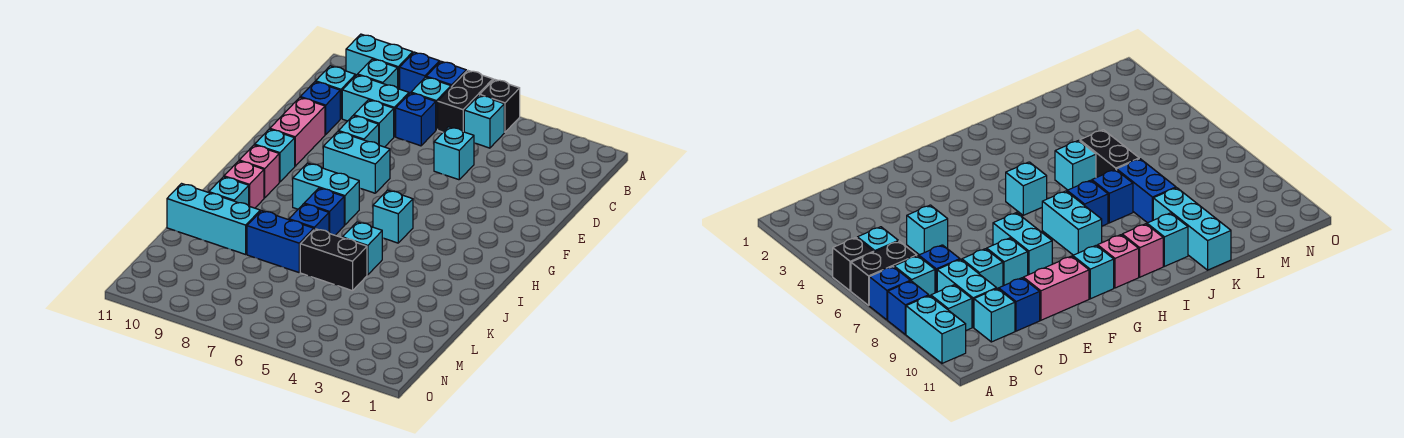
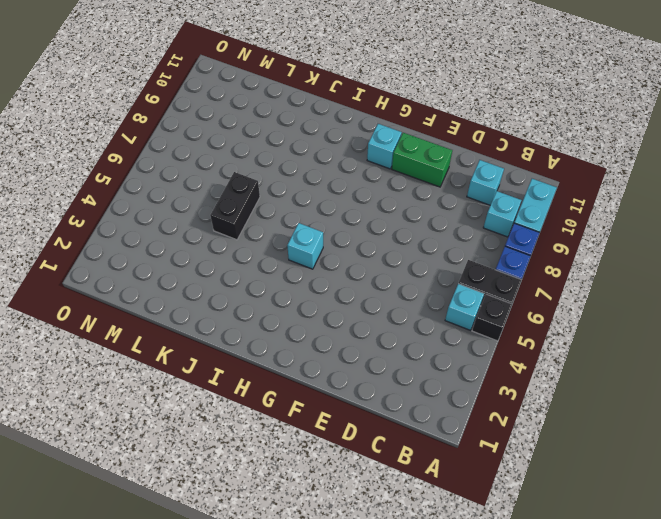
green 1x2 brick [392,133,452,187] -> pink 1x2 brick [270,98,325,166]
none -> cyan 1x1 brick [411,77,451,130]
none -> blue 1x1 brick [396,93,436,146]
none -> cyan 1x2 brick [342,75,409,137]

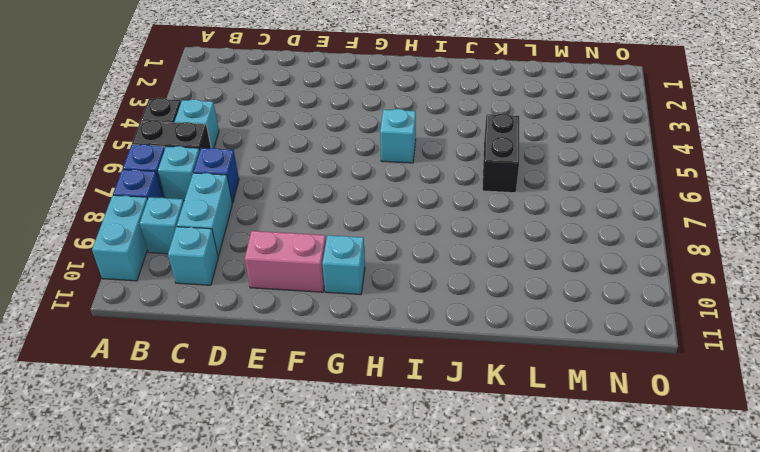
none -> cyan 1x1 brick [434,127,474,180]
none -> cyan 1x1 brick [354,100,394,147]
none -> blue 1x1 brick [300,82,340,134]

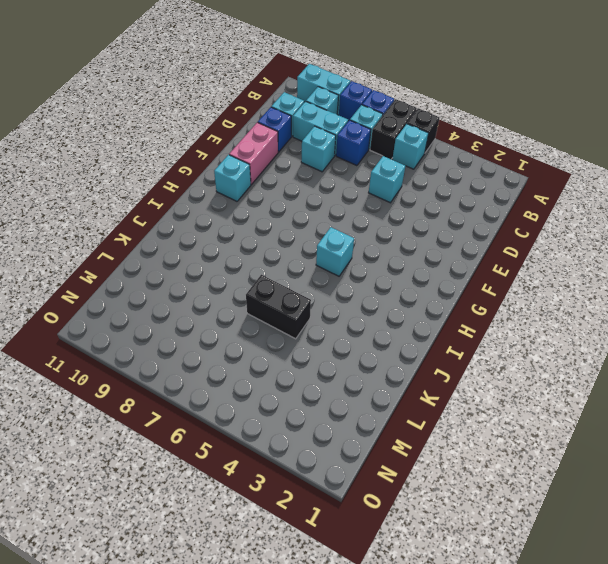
none -> cyan 1x1 brick [339,116,379,145]
none -> cyan 1x2 brick [323,131,390,193]
none -> cyan 1x2 brick [293,163,359,225]

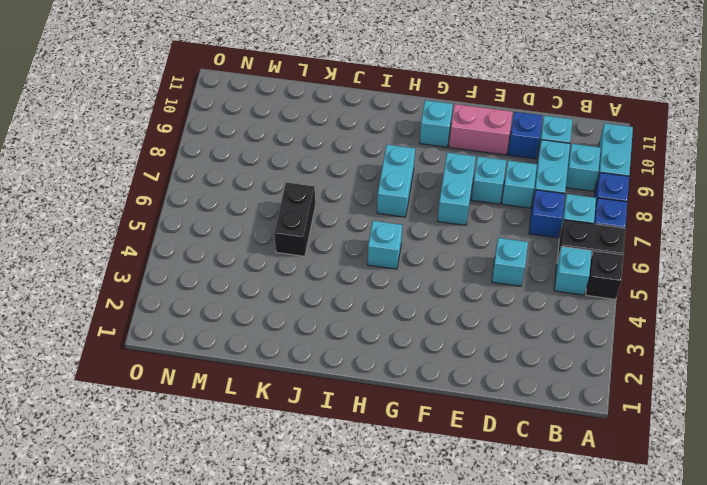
none -> pink 1x1 brick [239,145,279,198]
none -> blue 1x1 brick [304,188,344,235]
none -> pink 1x1 brick [224,161,264,208]

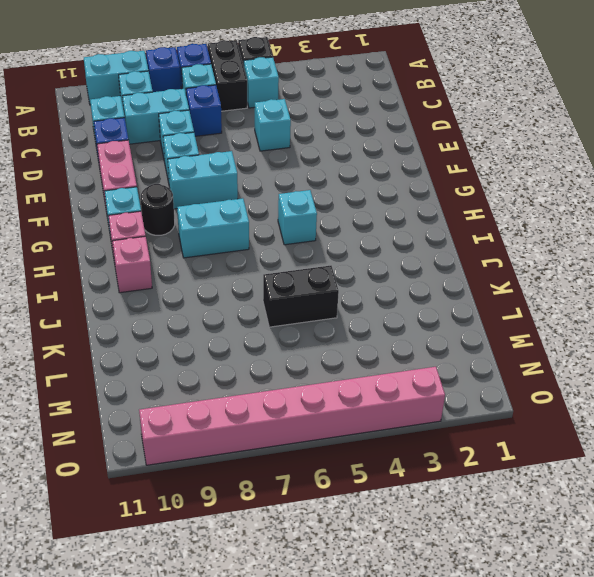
black 1x1 round brick [141,184,175,235] -> none
pink 1x8 brick [139,367,445,465] -> none
none -> blue 1x1 brick [304,188,344,235]
none -> cyan 1x1 brick [342,222,382,275]
none -> blue 1x1 brick [289,204,329,233]

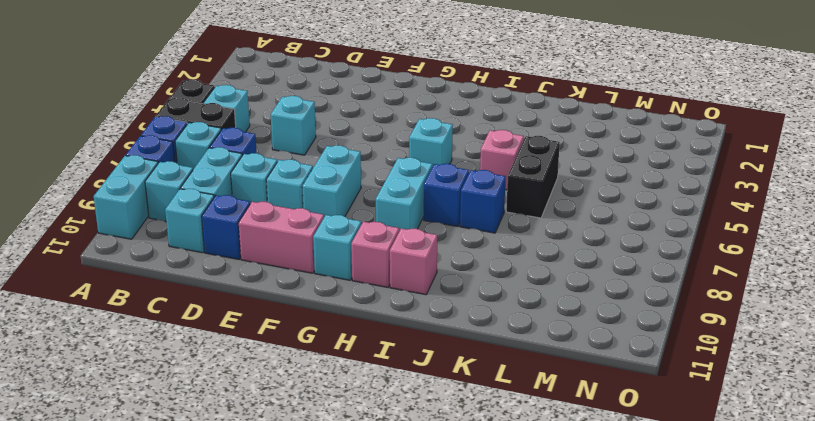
pink 1x1 brick [480,130,524,190] -> cyan 1x1 brick [342,222,382,275]
none -> cyan 1x1 brick [209,177,249,206]
none -> blue 1x2 brick [247,211,314,272]
none -> cyan 1x3 brick [167,184,260,254]

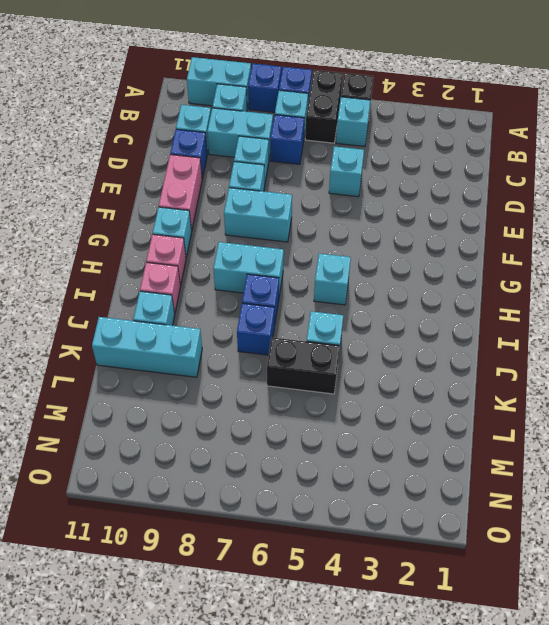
none -> blue 1x2 brick [247,211,314,272]

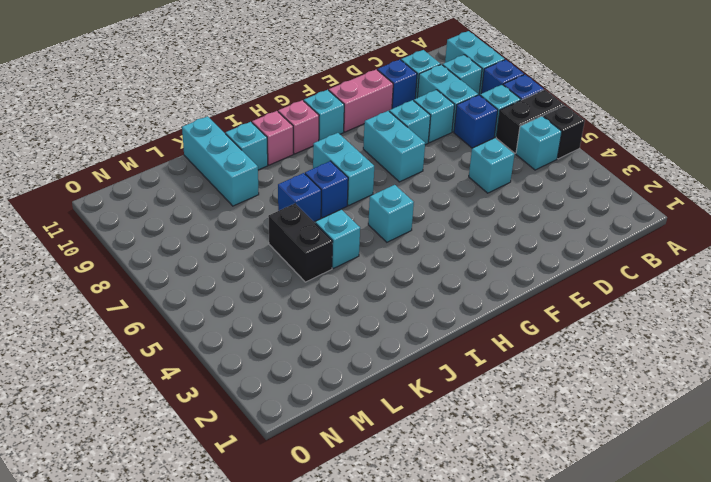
none -> blue 1x2 brick [247,211,314,272]

